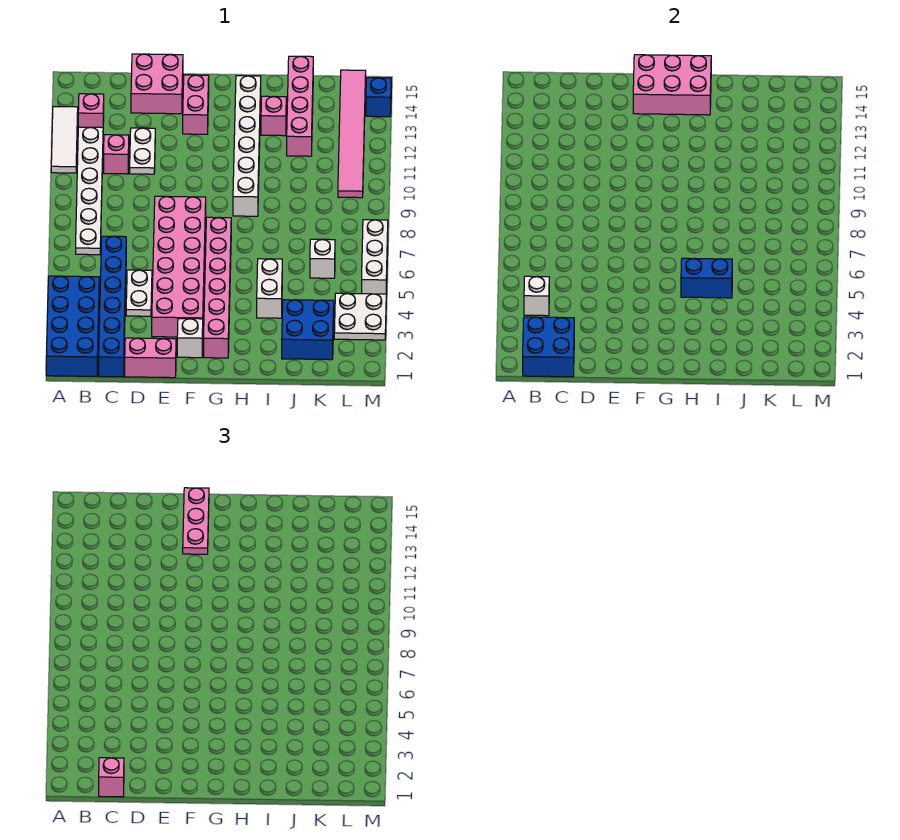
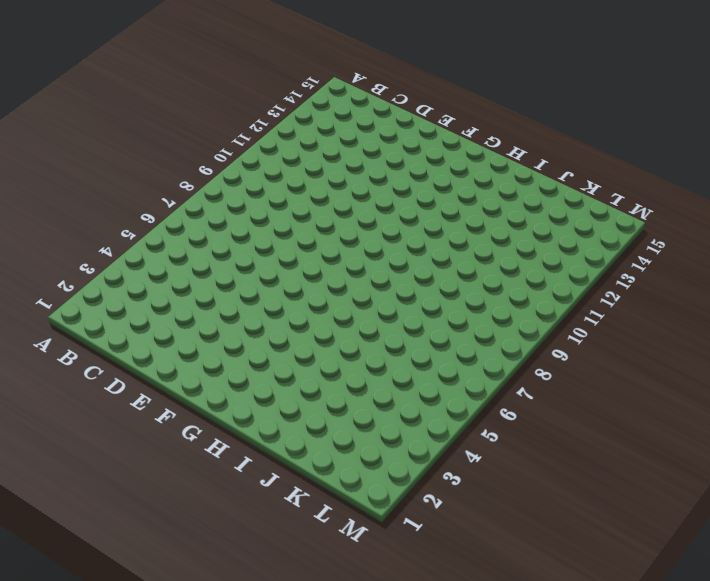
none -> blue 2x4 brick [46,276,99,376]
none -> white 1x3 tile [51,106,78,173]
none -> white 1x6 plate [76,127,103,255]
none -> pink 1x1 brick [78,94,104,128]

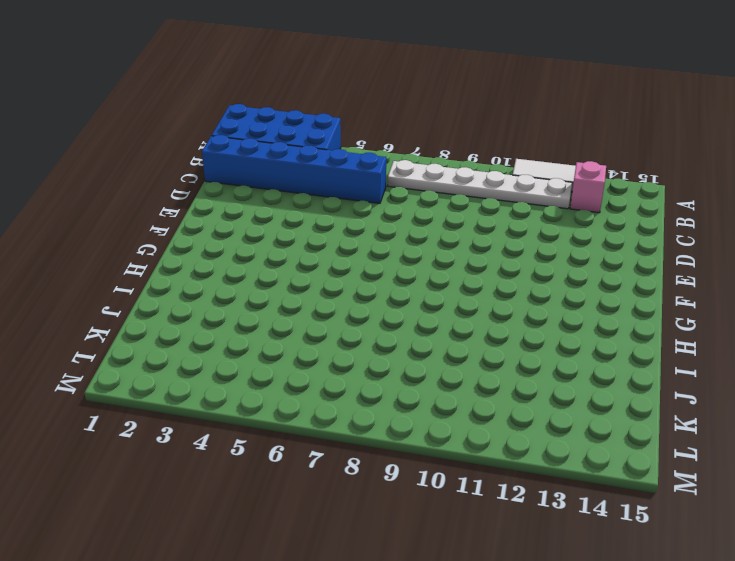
none -> pink 1x1 brick [104,135,129,174]
none -> pink 1x2 brick [125,338,176,378]
none -> white 1x2 plate [126,270,152,316]
none -> white 1x2 plate [130,128,155,174]

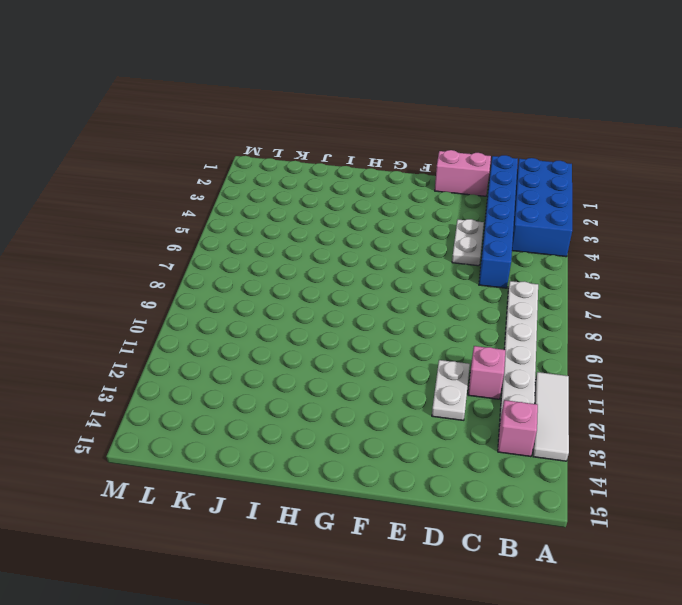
none -> pink 2x2 brick [131,54,183,114]
none -> pink 2x6 brick [152,196,206,337]
none -> white 1x1 brick [177,319,203,358]
none -> pink 1x2 brick [183,75,209,134]

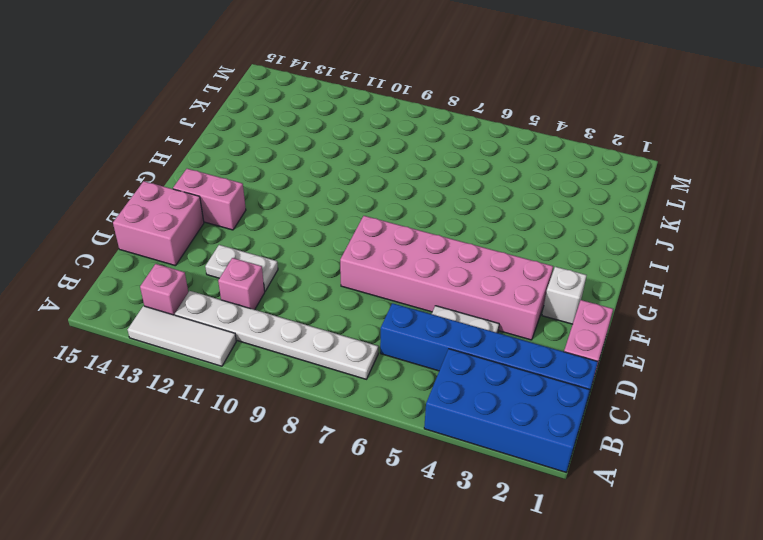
none -> pink 1x6 brick [204,217,231,358]
none -> white 1x6 brick [233,76,261,216]
none -> white 1x2 brick [257,259,282,318]
none -> pink 1x1 brick [261,96,286,136]

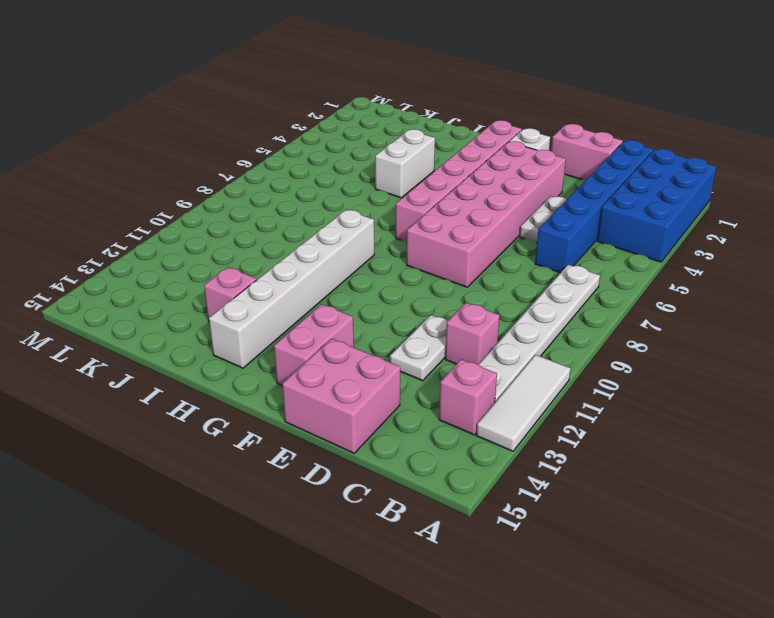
none -> blue 2x2 brick [282,300,334,360]
none -> pink 1x4 brick [287,56,313,156]
none -> white 1x1 brick [310,239,335,278]
none -> white 2x2 plate [334,293,386,340]

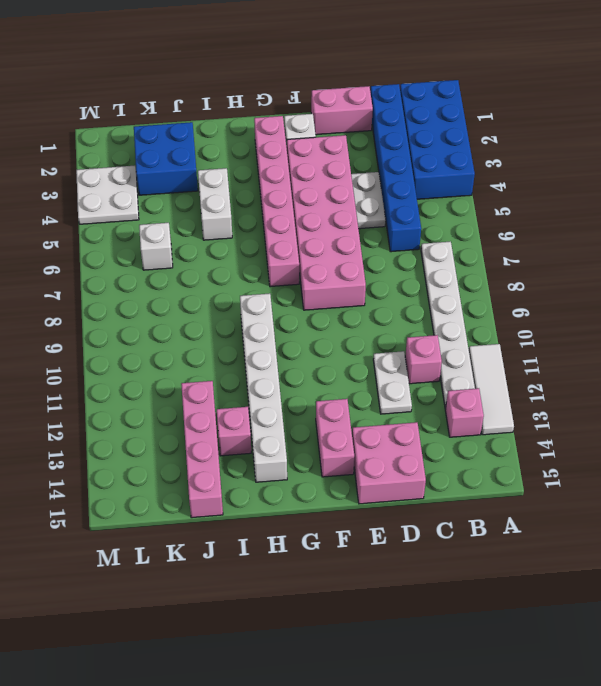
none -> pink 1x6 tile [338,70,366,198]
none -> white 1x3 brick [362,220,388,294]
none -> blue 1x1 brick [366,78,391,117]
none -> blue 2x2 brick [523,317,574,377]

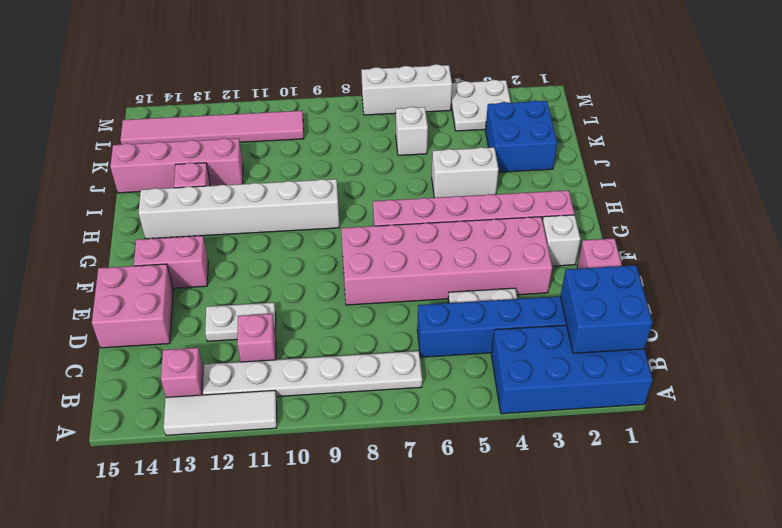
none -> blue 1x1 brick [366,78,391,117]
none -> white 1x1 brick [524,276,549,316]
none -> pink 2x3 brick [633,55,711,115]
none -> blue 1x2 brick [681,258,732,298]

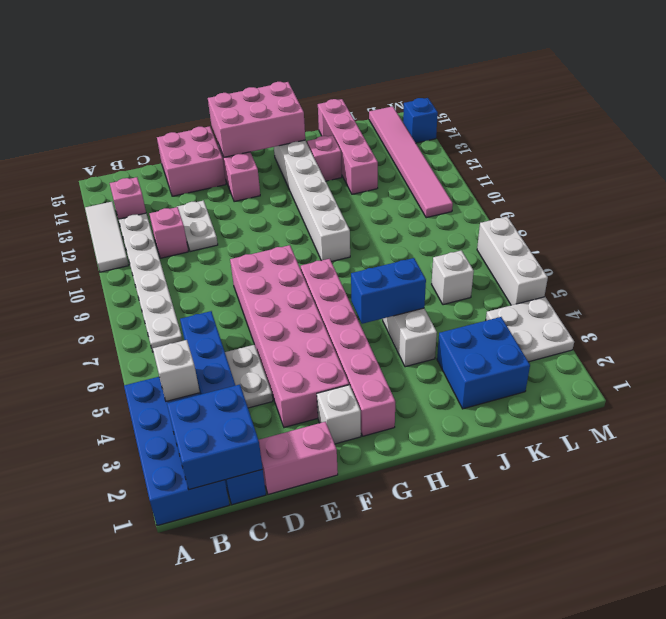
none -> pink 1x1 brick [99,758,124,797]
none -> pink 1x3 plate [183,488,209,554]

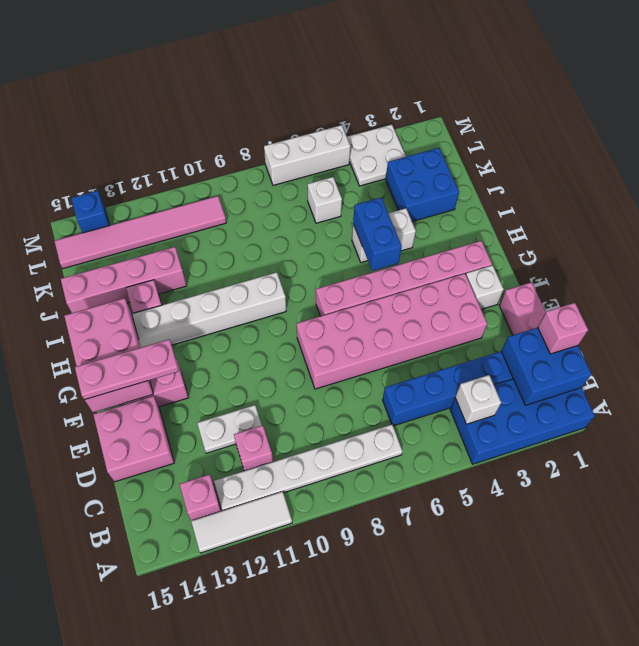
none -> white 1x2 plate [126,270,152,316]

